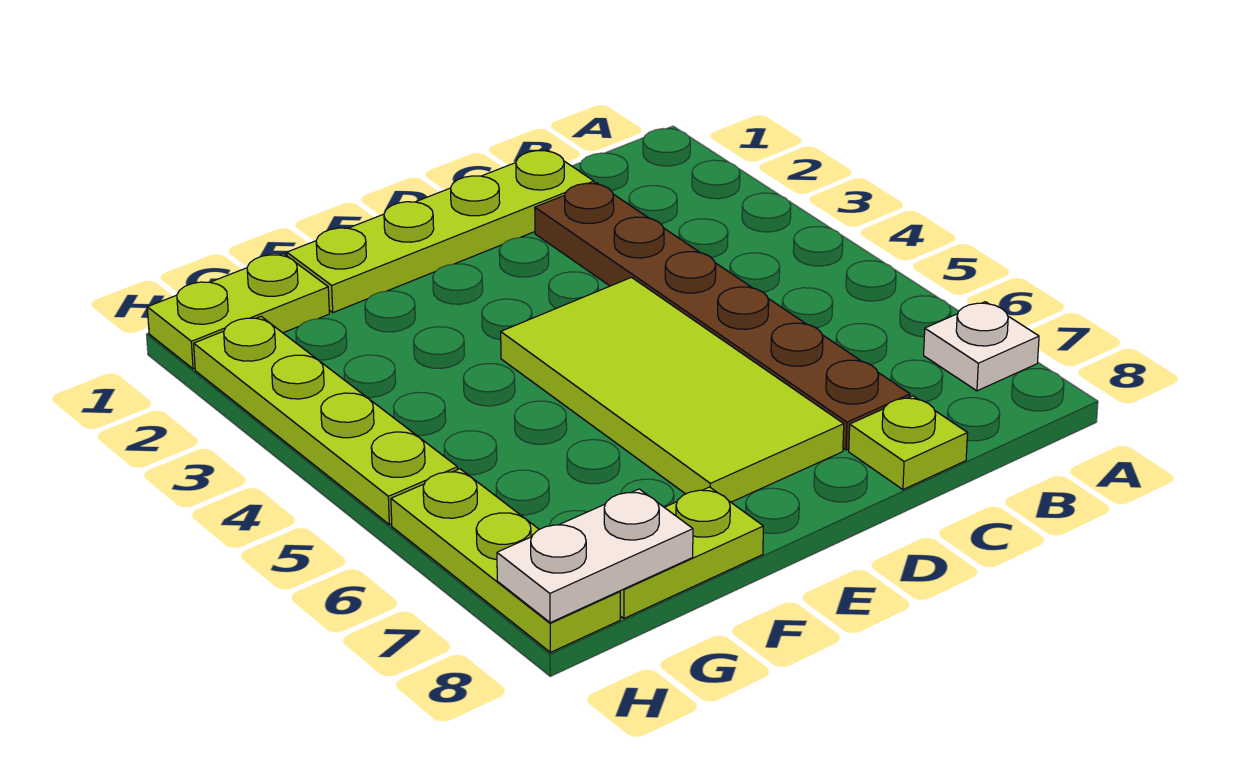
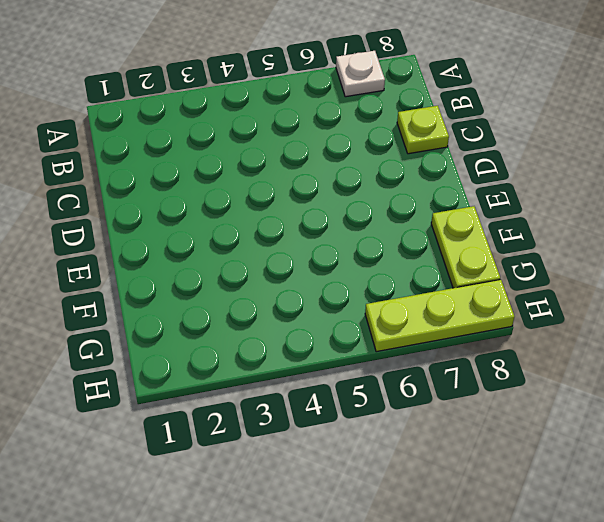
none -> lime 1x4 plate [287,150,594,313]
none -> brown 1x6 plate [535,183,910,450]

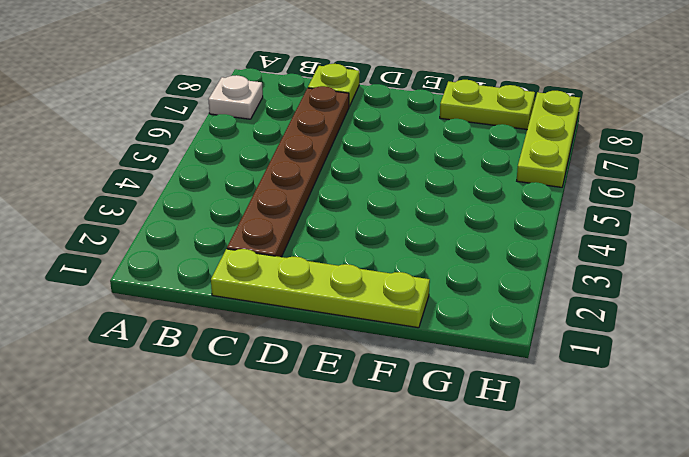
none -> lime 2x4 tile [501,277,844,502]
none -> lime 1x2 plate [147,254,329,369]

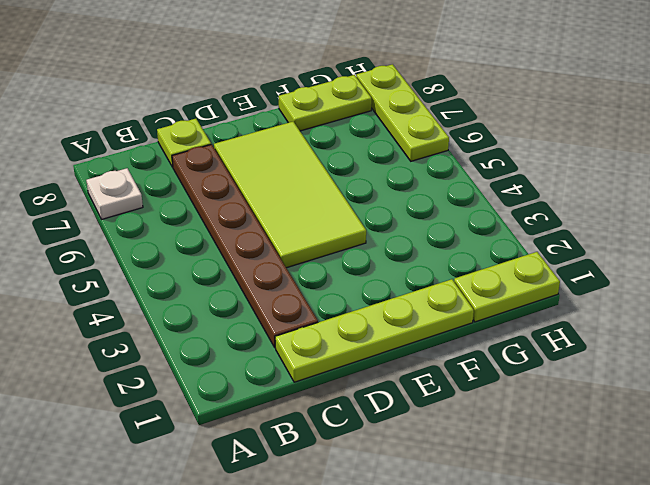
none -> lime 1x4 plate [194,317,458,525]
none -> white 1x2 plate [497,489,693,623]

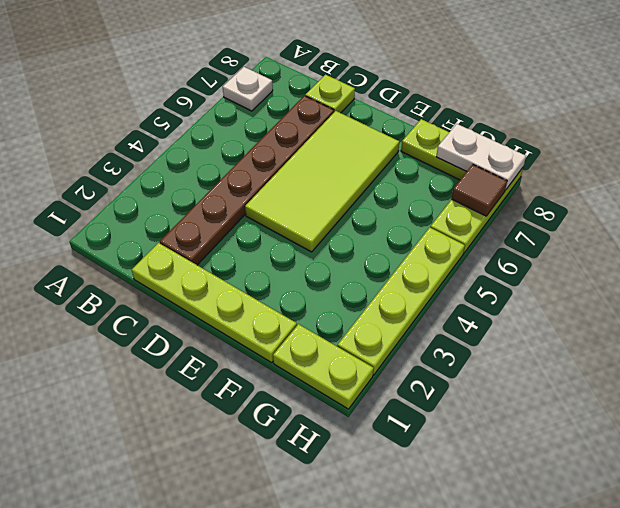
brown 1x1 tile [452,164,507,216] -> none

